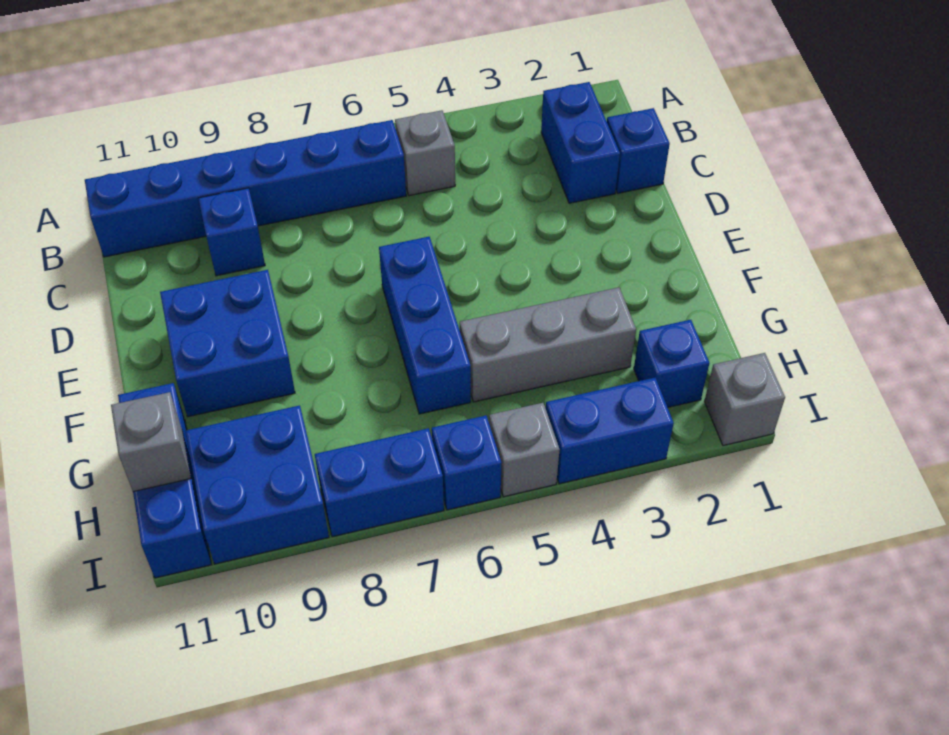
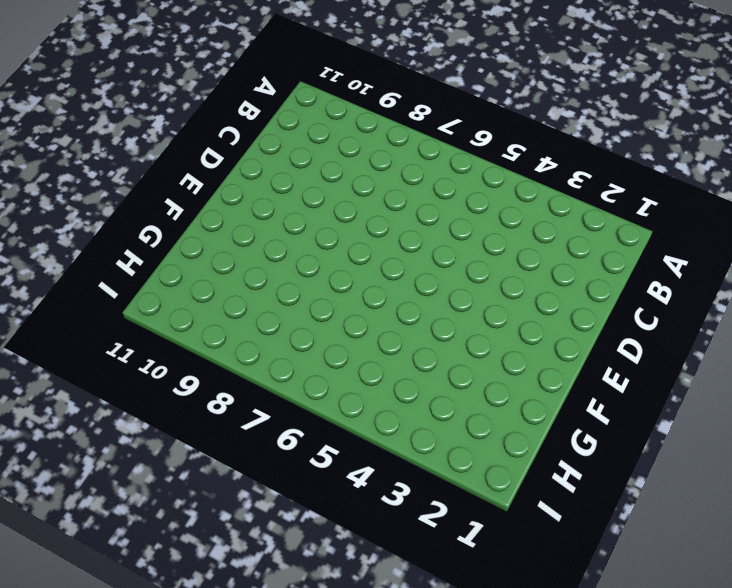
none -> blue 1x2 brick [541,82,620,203]
none -> grey 1x1 brick [395,110,455,196]
none -> blue 1x6 brick [85,120,406,257]

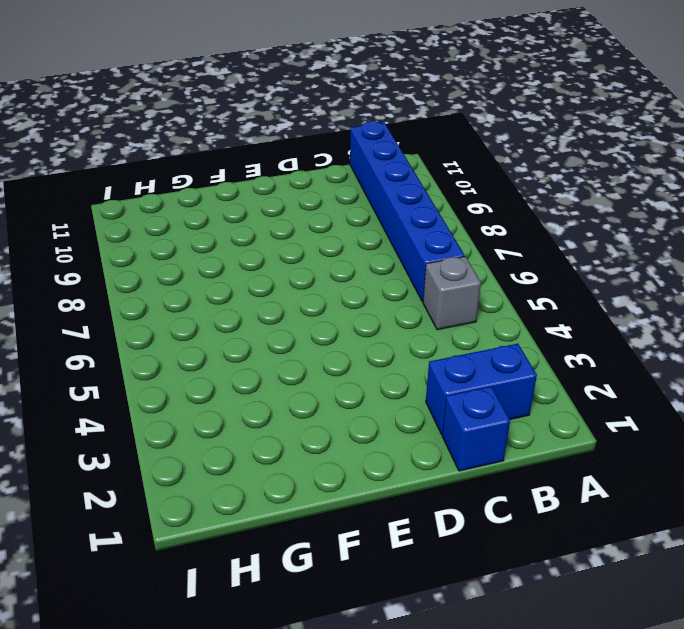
none -> blue 1x1 brick [198,188,265,276]
none -> blue 1x3 brick [379,237,471,414]
none -> blue 2x2 brick [160,270,295,417]

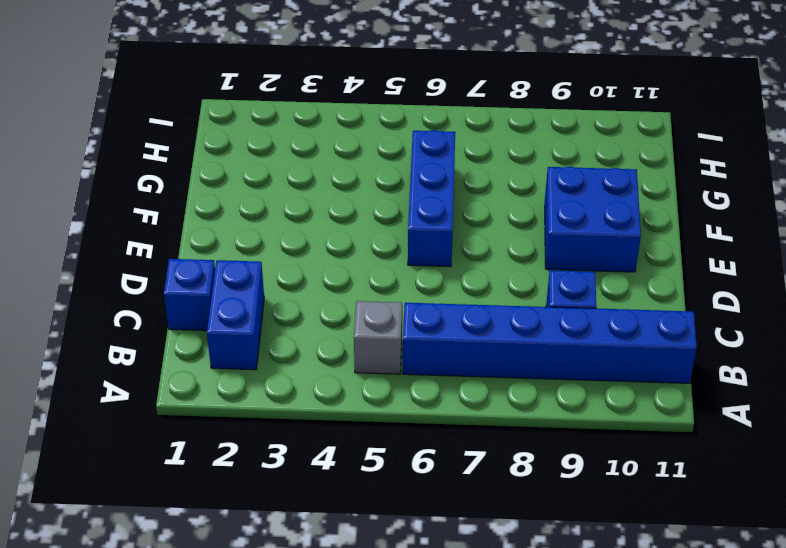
none -> grey 1x3 brick [460,287,636,402]
none -> blue 1x3 brick [118,383,211,578]
none -> blue 1x1 brick [634,320,709,407]

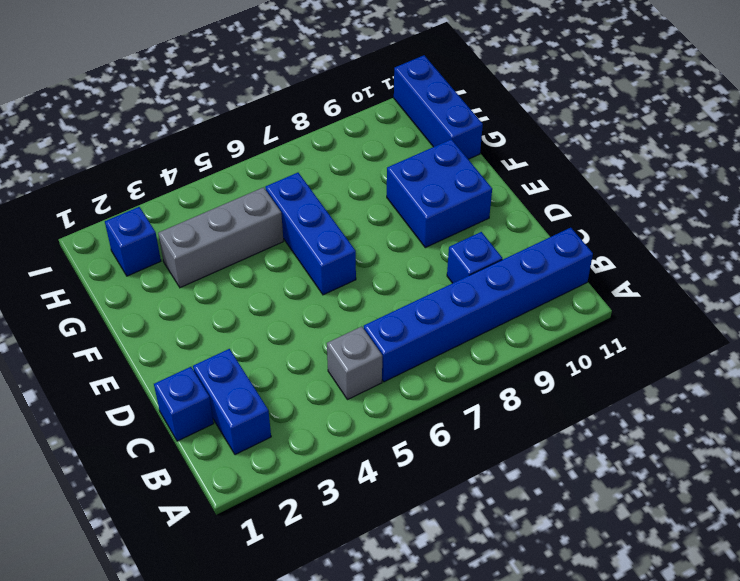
none -> blue 2x2 brick [186,405,329,564]
none -> grey 1x1 brick [704,353,785,446]
none -> blue 1x2 brick [546,378,674,484]

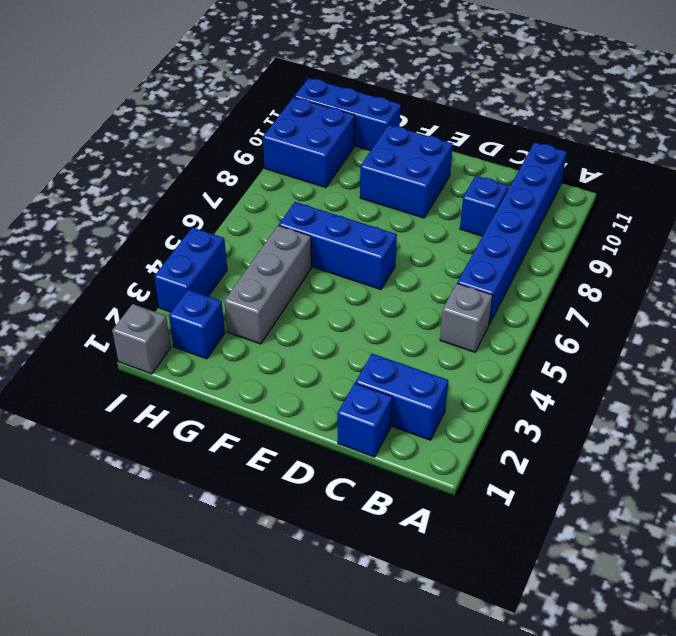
none -> grey 1x1 brick [489,403,560,497]
none -> blue 1x1 brick [432,416,501,510]
none -> blue 1x2 brick [315,428,444,537]

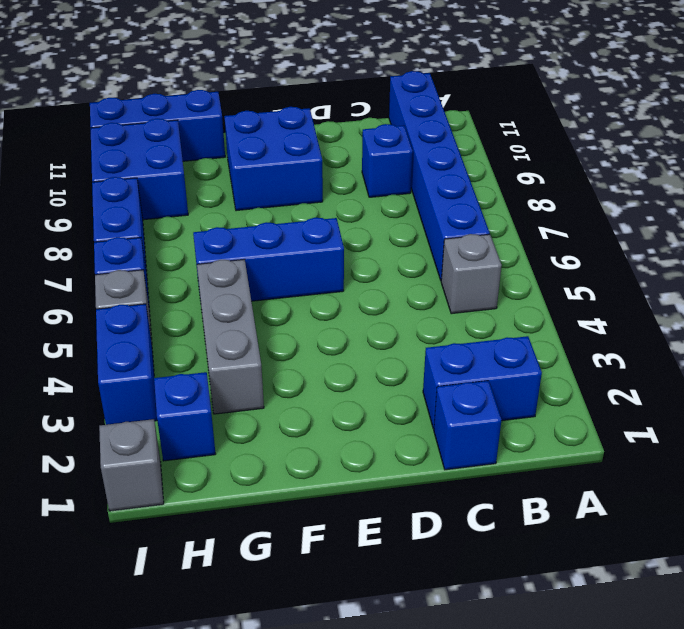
none -> grey 1x1 brick [111,392,191,492]

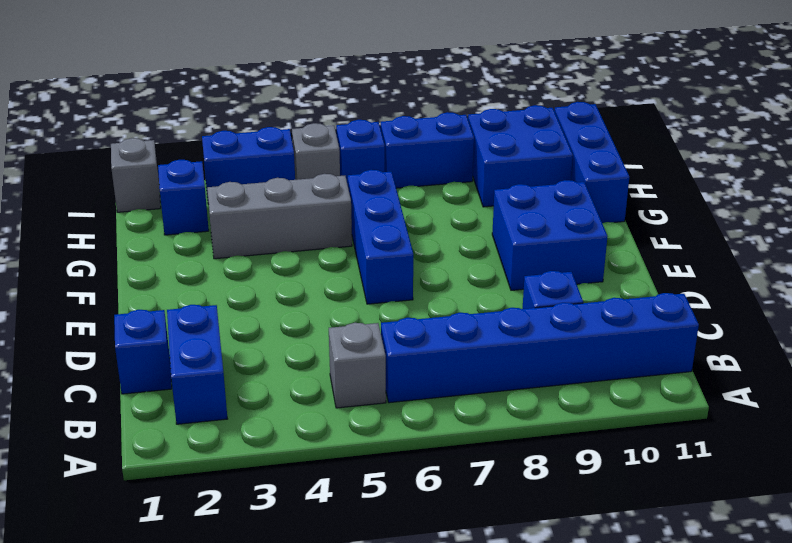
none -> grey 1x1 brick [111,392,191,492]

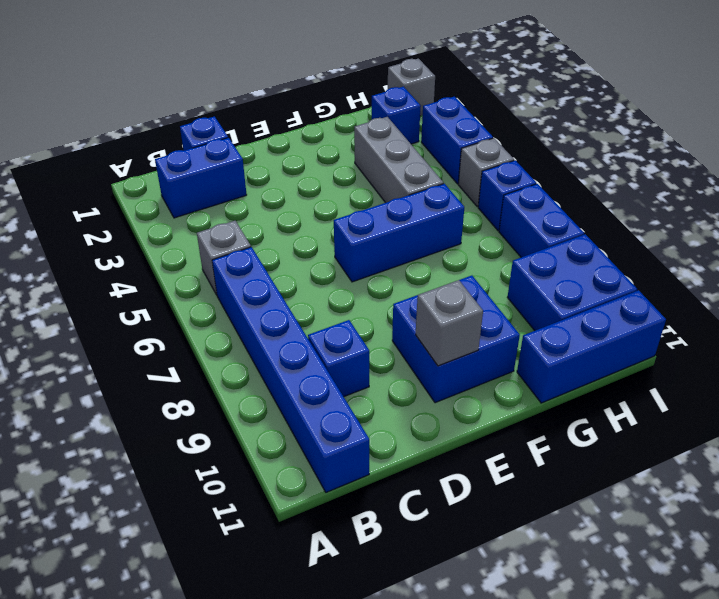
grey 1x1 brick [416,280,483,366] -> grey 1x1 brick moved to [111,392,191,492]

